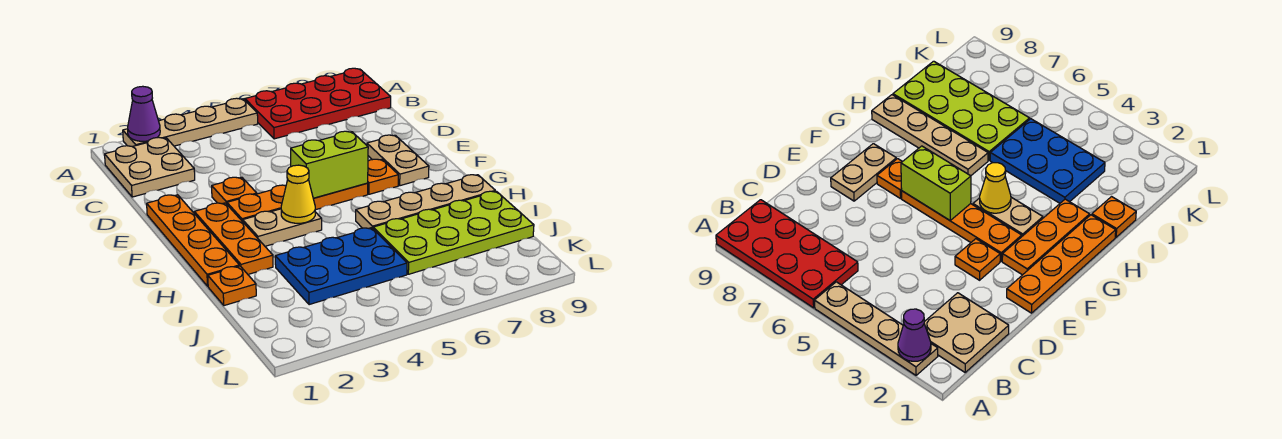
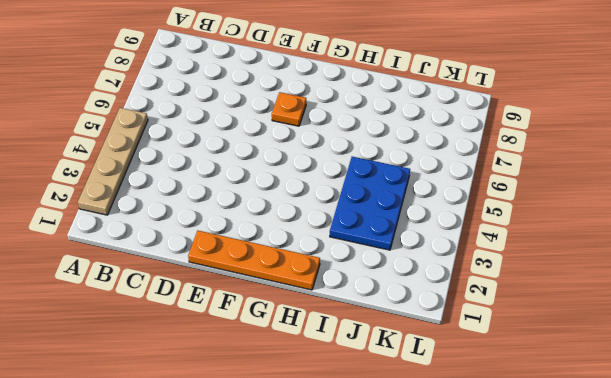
none -> red 2x4 plate [245,68,391,139]
none -> tan 2x2 plate [105,137,195,197]
none -> orange 1x1 plate [212,177,257,204]

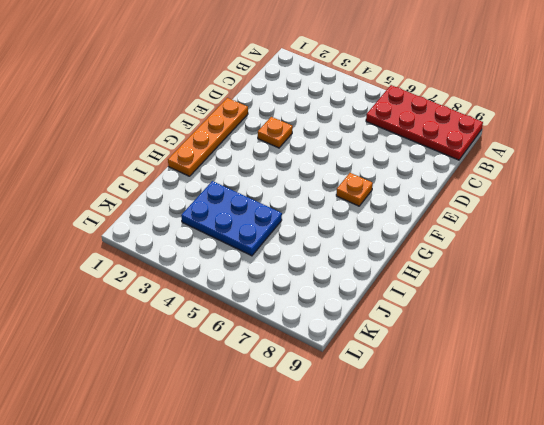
none -> tan 1x4 plate [123,98,258,147]
none -> tan 2x2 plate [105,137,195,197]
none -> tan 1x2 plate [367,135,429,186]

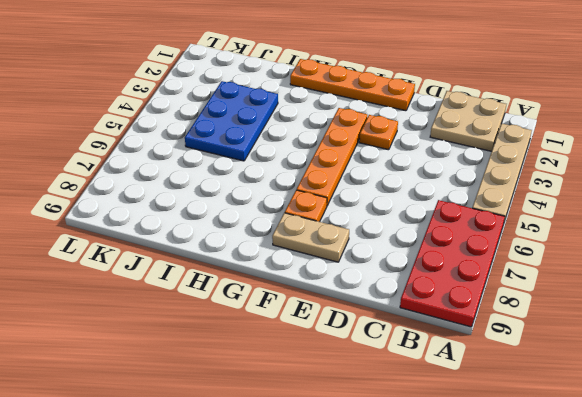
none -> orange 1x3 plate [194,203,273,274]
none -> tan 1x2 plate [243,209,322,246]
none -> tan 1x4 plate [356,175,495,228]

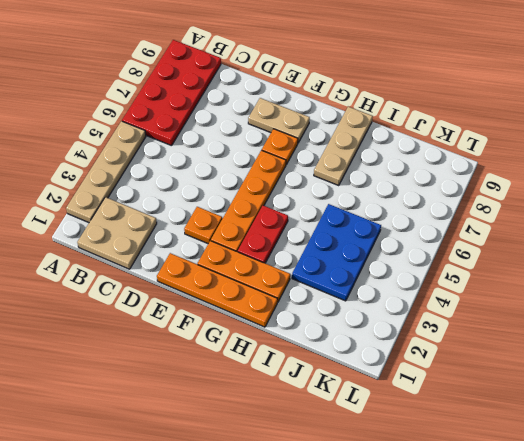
red 1x2 plate [238,205,288,263] -> tan 1x2 plate [243,209,322,246]
tan 1x3 plate [314,107,373,186] -> tan 1x4 plate [356,175,495,228]
none -> orange 1x1 plate [208,266,256,305]
none -> lime 2x4 plate [373,191,534,274]
none -> purple 1x1 cone [128,86,160,141]

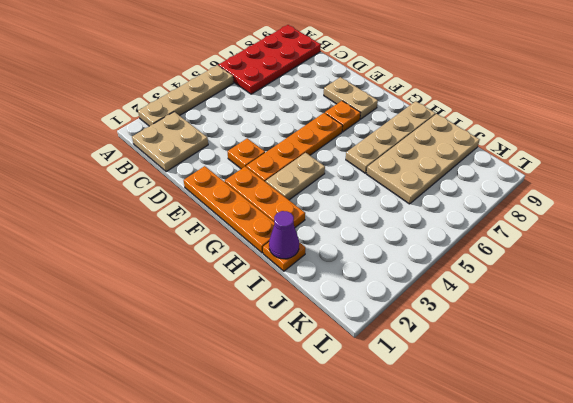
purple 1x1 cone [269,211,299,259] -> purple 1x1 cone moved to [128,86,160,141]
tan 2x4 plate [366,114,480,204] -> lime 2x4 plate [373,191,534,274]
none -> blue 2x3 plate [275,228,407,305]
none -> lime 1x2 brick [291,131,368,198]
none -> yellow 1x1 cone [281,165,315,223]

